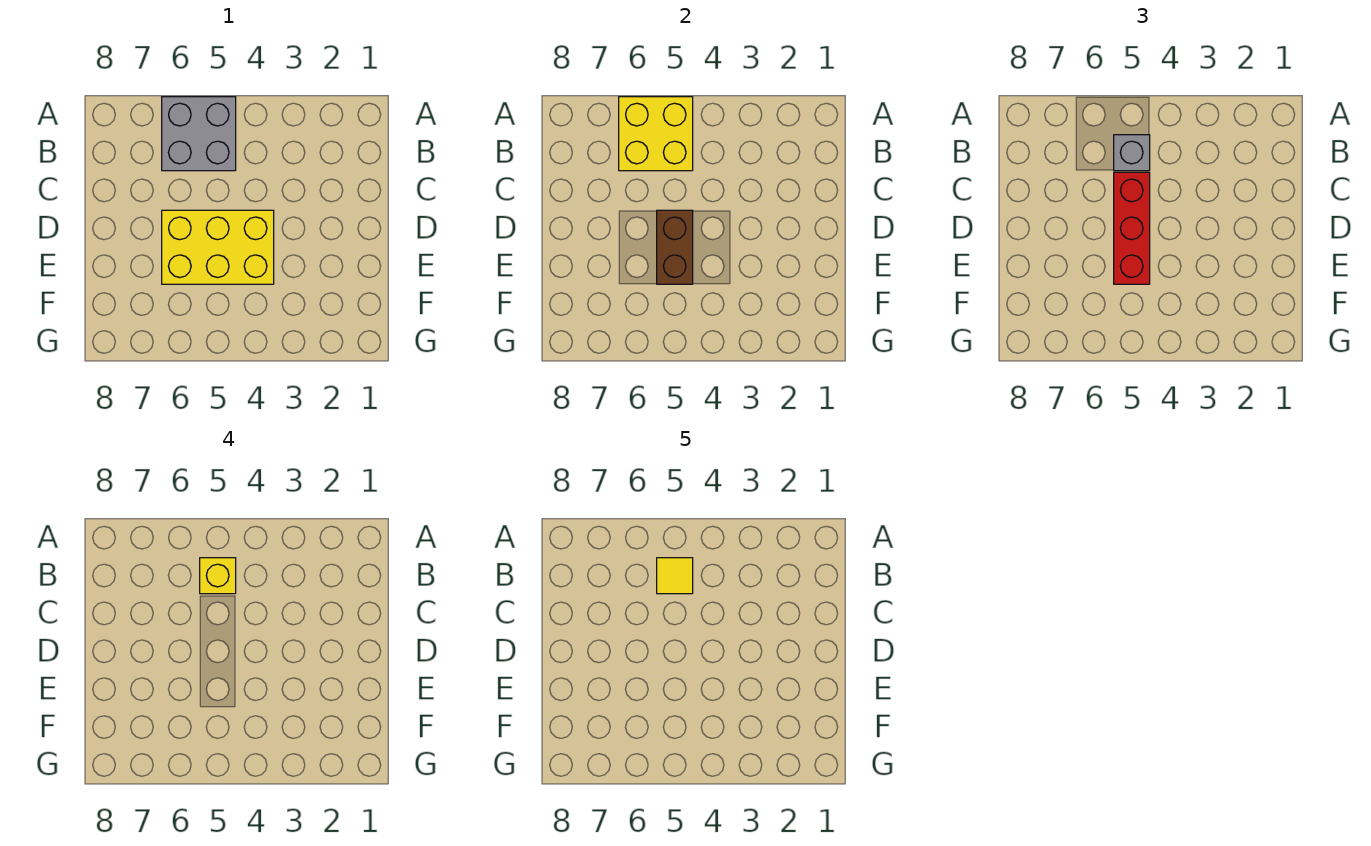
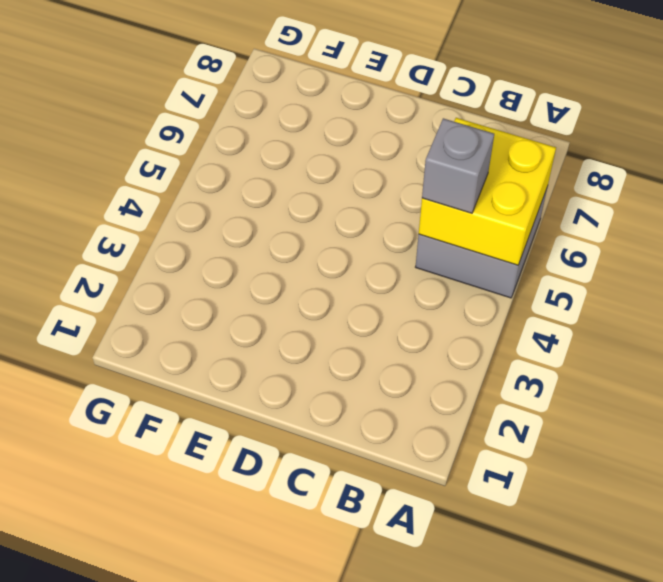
none -> yellow 2x3 brick [162,210,274,284]
none -> brown 1x2 brick [657,210,693,284]

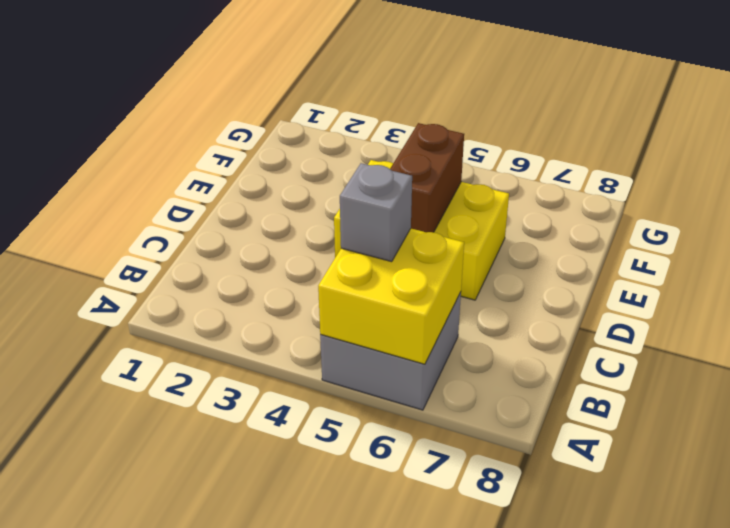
none -> red 1x3 brick [1114,172,1150,284]
none -> yellow 1x1 brick [200,558,236,594]

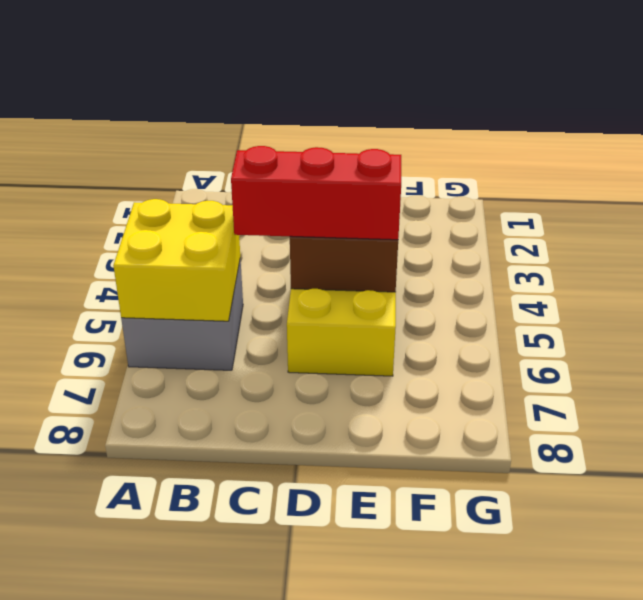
none -> grey 1x1 brick [1114,135,1150,171]
none -> yellow 1x1 brick [200,558,236,594]

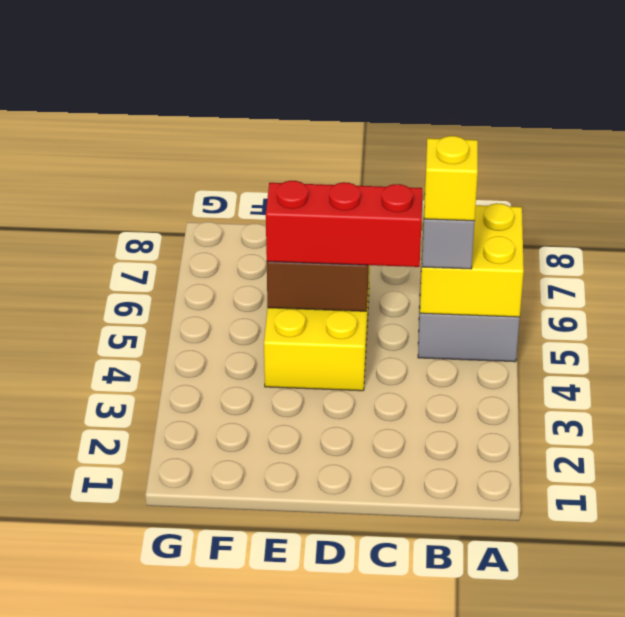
none -> yellow 1x1 tile [657,558,693,594]

